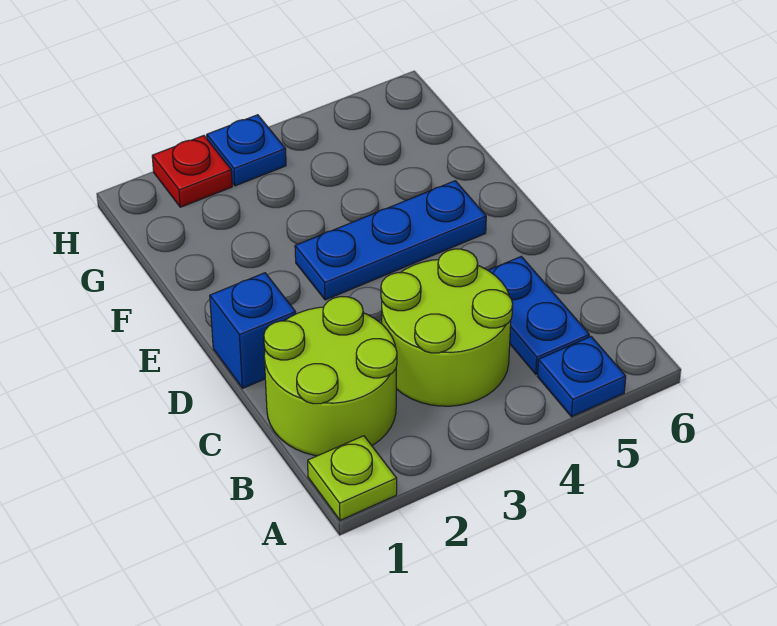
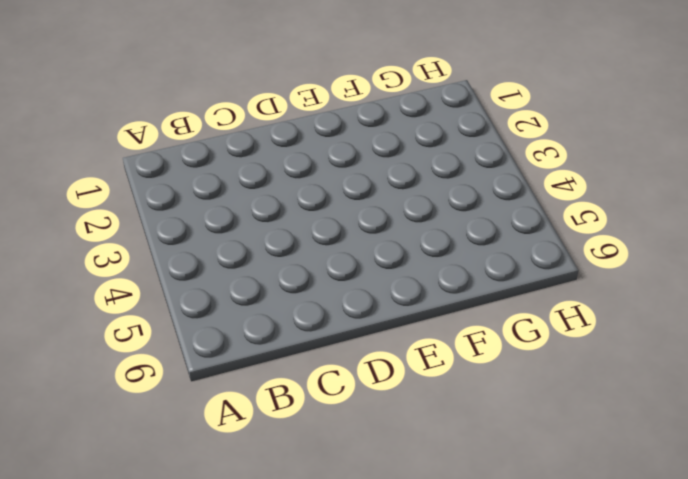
none -> lime 1x1 plate [308,436,397,520]
none -> blue 1x1 plate [538,337,626,417]

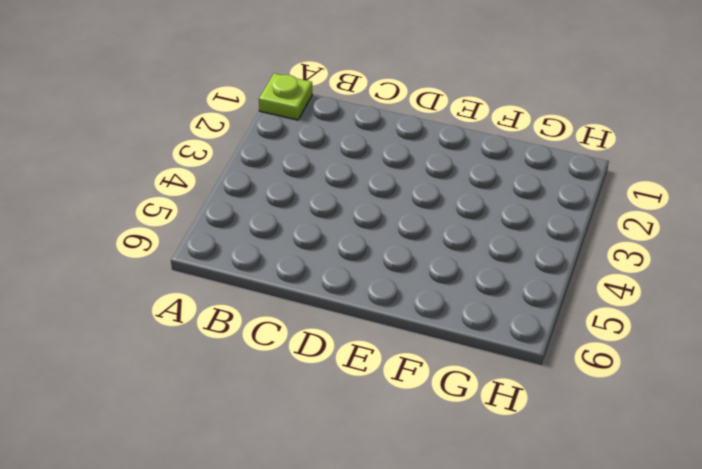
none -> blue 1x1 plate [538,337,626,417]
none -> lime 2x2 round brick [264,297,397,456]

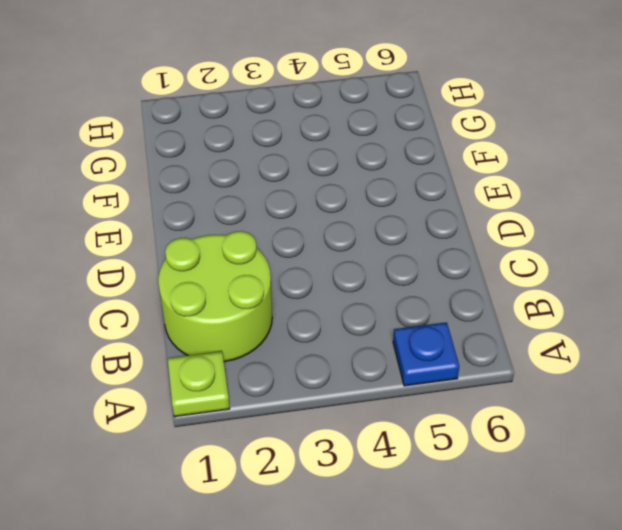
none -> lime 2x2 round brick [381,249,513,406]
none -> blue 1x2 plate [488,256,589,374]

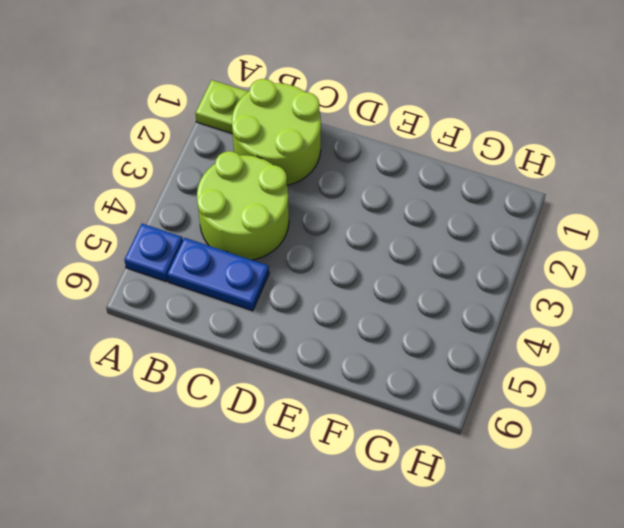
none -> blue 1x1 brick [210,273,296,388]
none -> blue 1x3 plate [295,181,486,300]

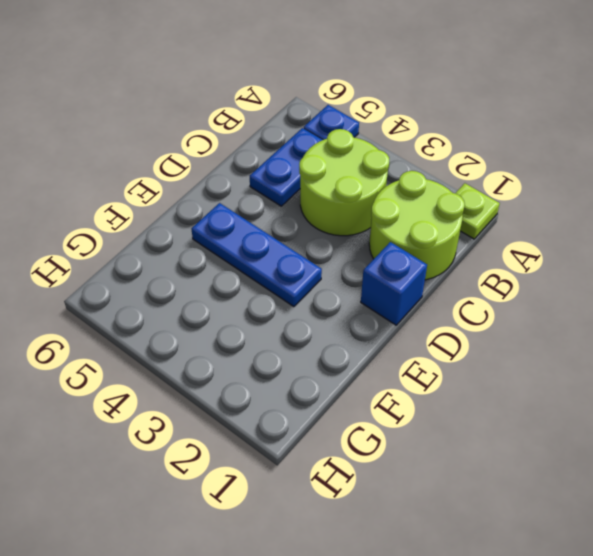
none -> red 1x1 plate [152,136,232,207]
none -> blue 1x1 plate [207,115,286,186]

